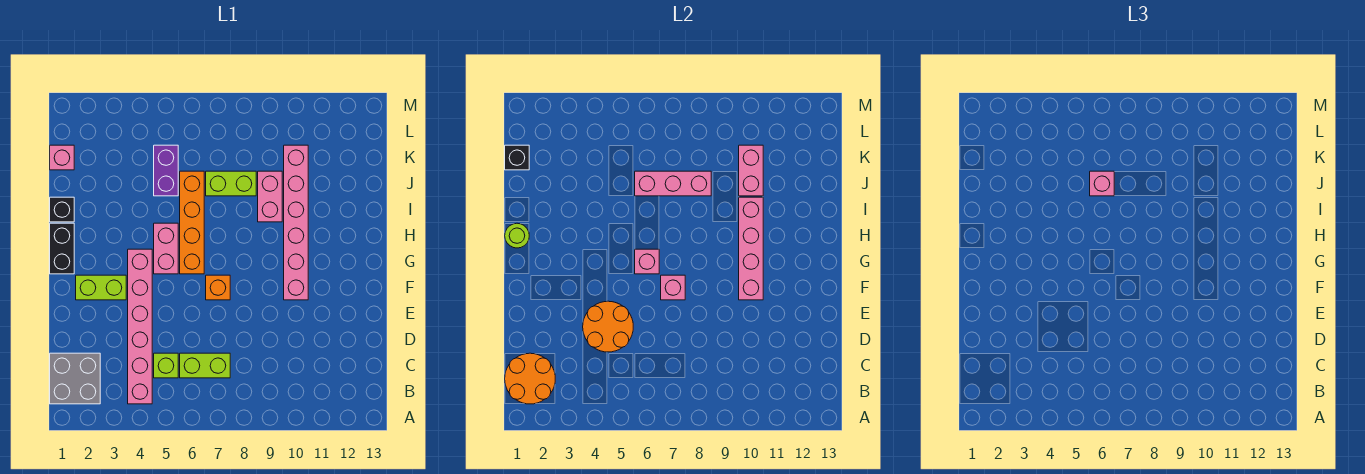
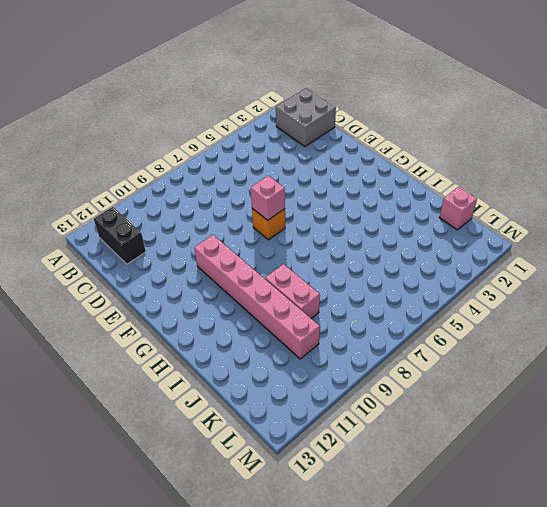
black 1x2 brick [94,207,146,264] -> black 1x2 brick moved to [50,223,74,274]
none -> pink 1x6 brick [128,249,152,404]
none -> lime 1x1 brick [154,353,178,378]
none -> lime 1x2 brick [180,353,230,378]

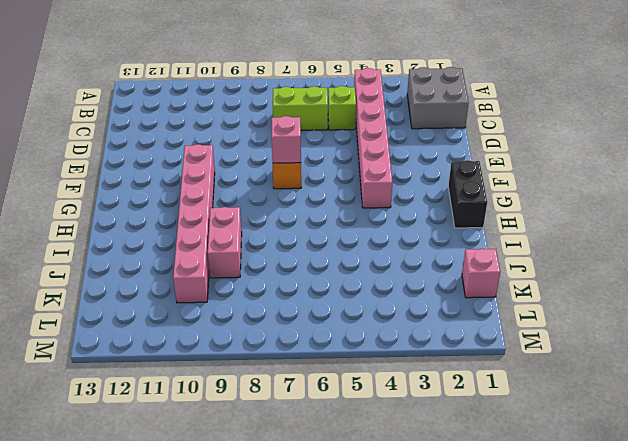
none -> lime 1x2 brick [76,275,126,300]
none -> pink 1x2 brick [154,223,178,274]
none -> orange 1x4 brick [180,171,204,274]

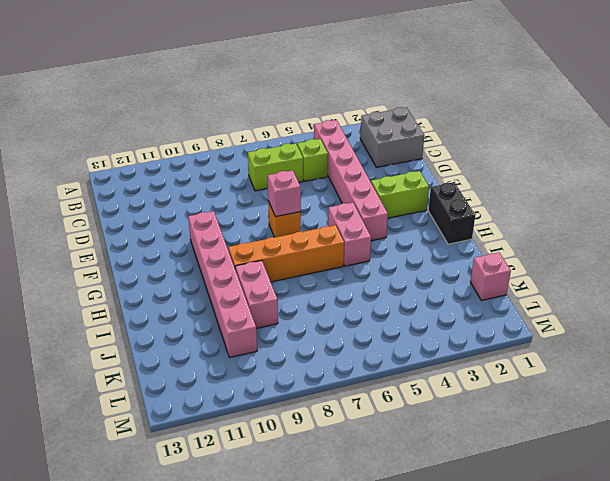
orange 1x4 brick [228,225,344,282] -> orange 1x4 brick turned to [180,171,204,274]
none -> black 1x1 brick [50,197,74,222]
none -> purple 1x2 brick [154,145,178,196]
none -> lime 1x2 brick [206,171,256,196]

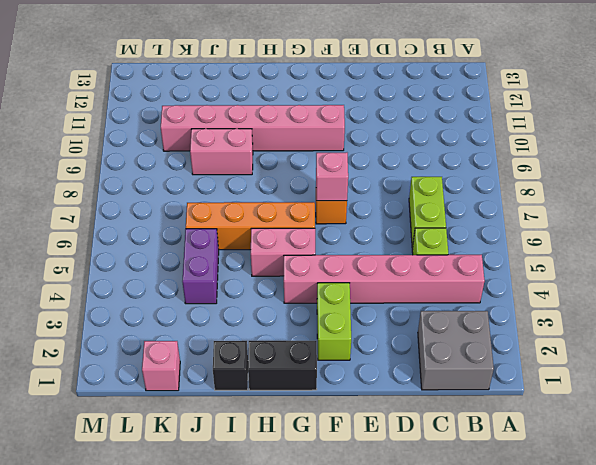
purple 1x2 brick [182,229,219,304] -> purple 1x2 brick turned to [154,145,178,196]
none -> lime 1x2 brick [206,171,256,196]
none -> orange 2x2 round brick [505,353,555,404]
none -> orange 2x2 round brick [583,301,633,352]

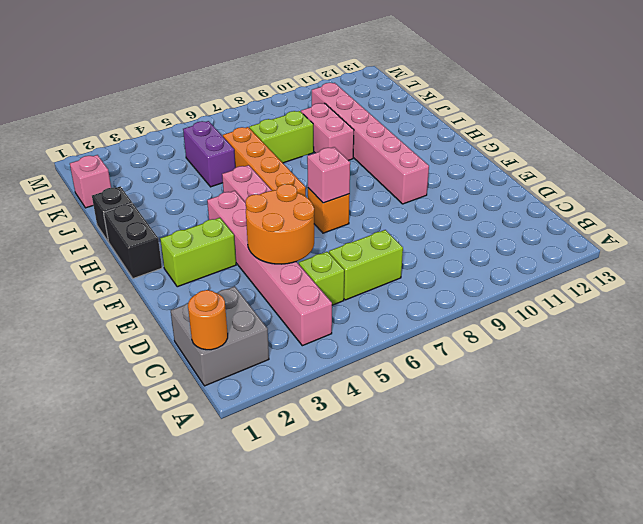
orange 1x1 round brick [188,290,228,350] -> orange 2x2 round brick [505,353,555,404]
none -> pink 1x4 brick [739,197,763,300]
none -> pink 1x1 brick [635,249,659,274]
none -> lime 1x1 round brick [505,223,529,248]

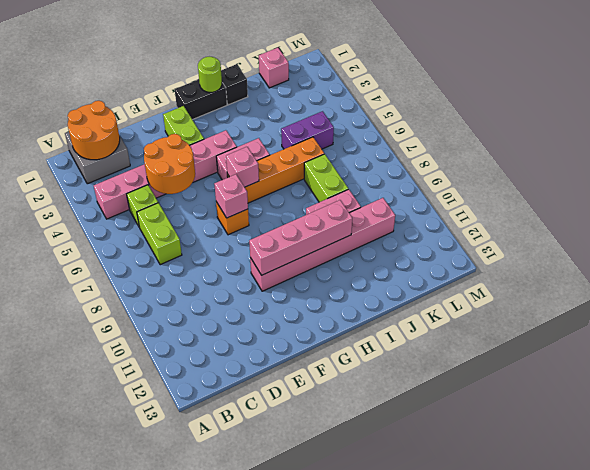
none -> pink 1x3 brick [635,171,711,196]
none -> pink 1x2 brick [739,145,763,196]
none -> black 1x1 brick [505,145,529,170]

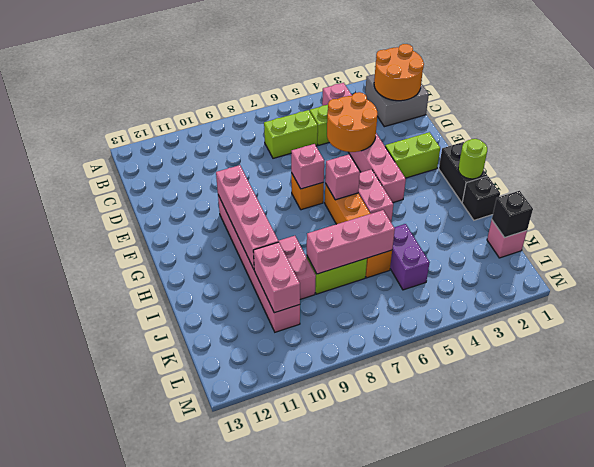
none -> pink 1x1 brick [1090,171,1114,196]

